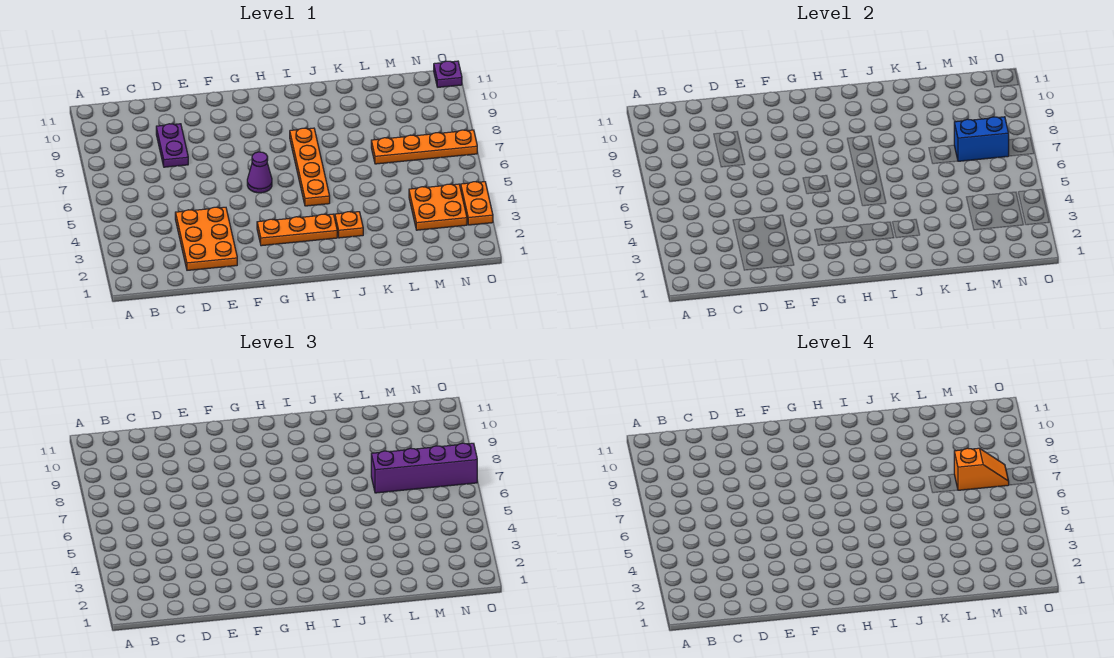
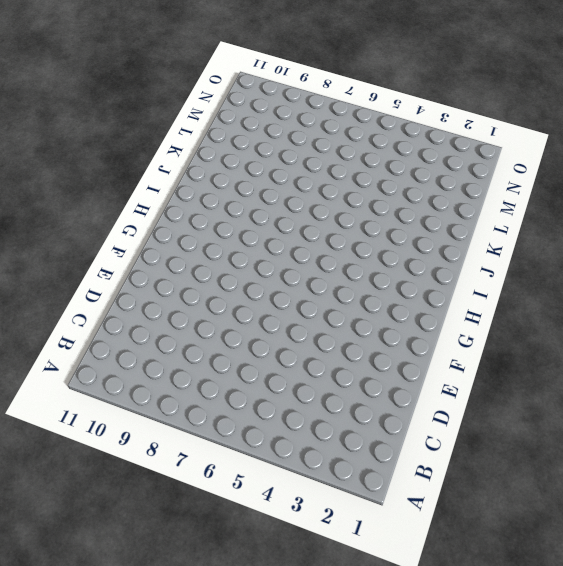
none -> orange 2x3 plate [175,207,237,270]
none -> purple 1x2 plate [156,124,188,167]
none -> orange 1x3 plate [257,214,337,246]

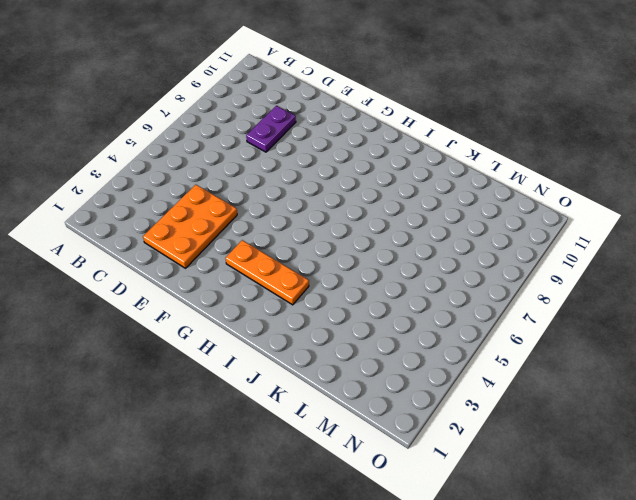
none -> purple 1x1 cone [247,152,272,193]
none -> orange 1x4 plate [290,128,330,206]
none -> orange 1x1 plate [335,212,363,238]

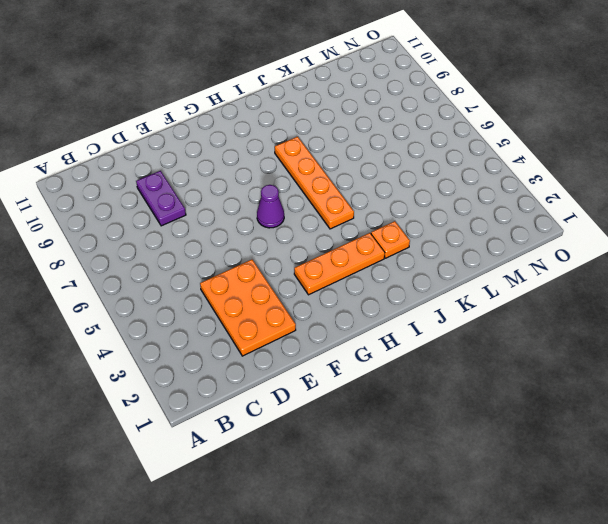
none -> orange 1x4 plate [371,130,477,164]
none -> orange 2x2 plate [409,184,467,230]
none -> orange 1x2 plate [461,182,493,225]

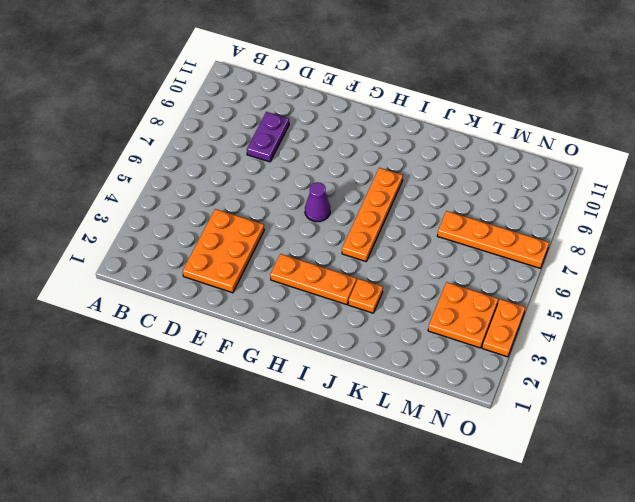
none -> purple 1x1 plate [434,61,462,87]
none -> blue 1x2 brick [954,117,1009,161]
none -> purple 1x4 brick [371,443,477,493]

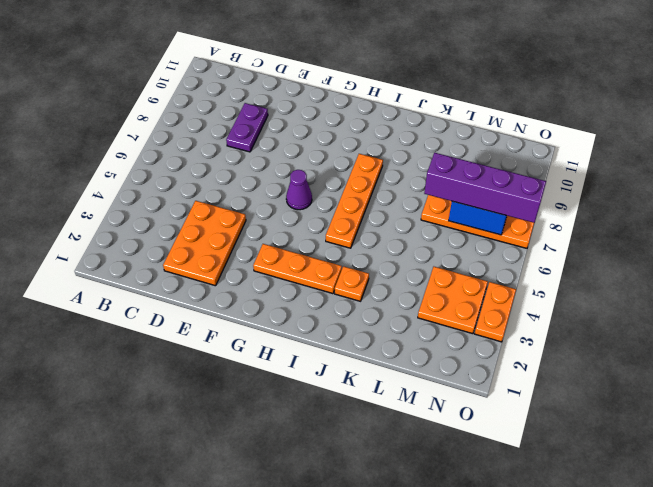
none -> purple 1x1 plate [434,61,462,87]
none -> orange 1x2 slope [954,448,1009,490]

